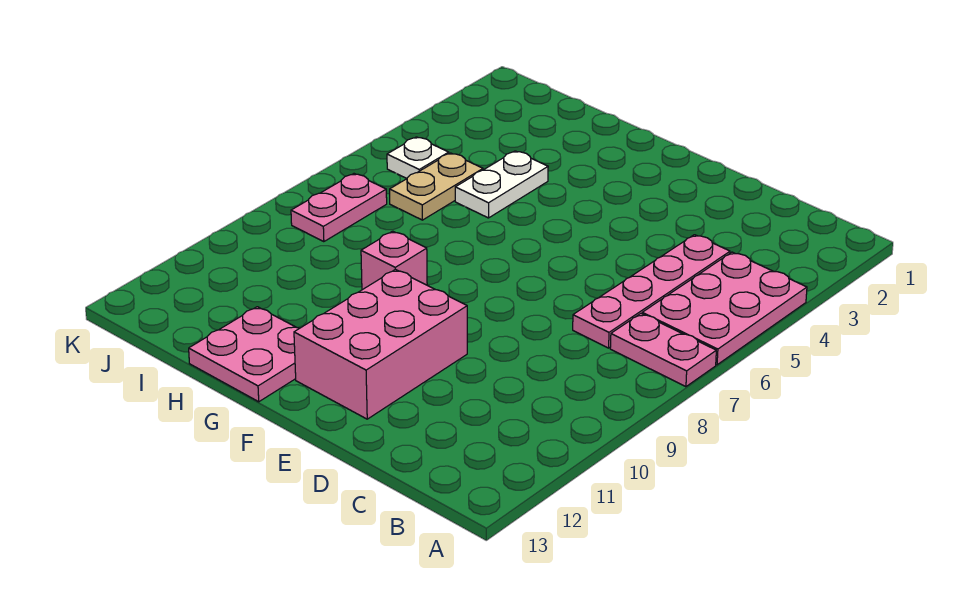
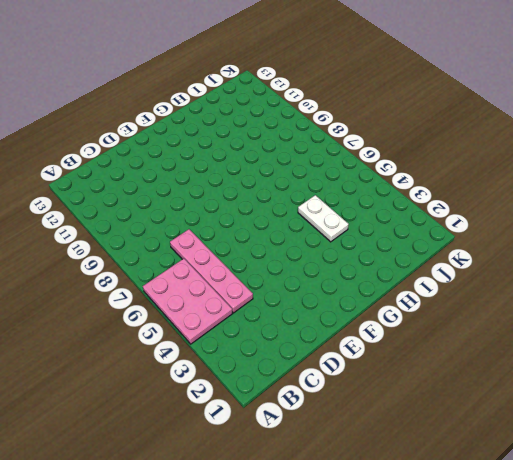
none -> pink 1x2 plate [610,314,716,387]
none -> pink 2x3 brick [294,269,467,419]

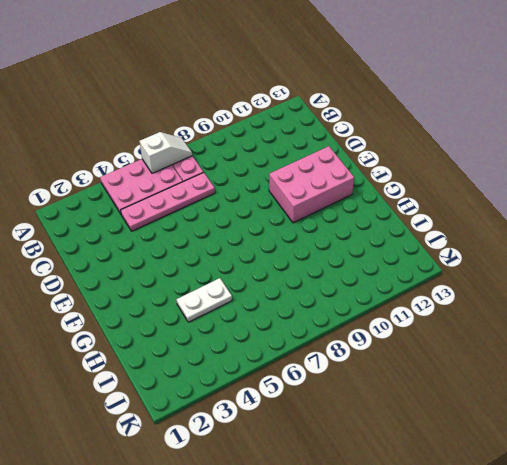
white 1x2 slope [140,132,192,173] -> none
none -> pink 1x1 brick [361,231,427,290]
none -> pink 2x2 plate [189,307,299,402]

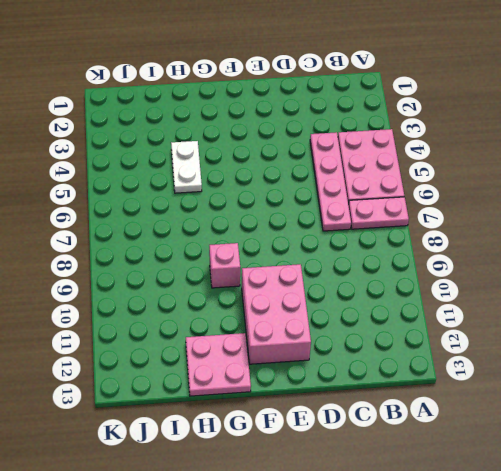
none -> tan 1x2 plate [390,153,483,220]
none -> white 1x1 plate [387,137,449,178]

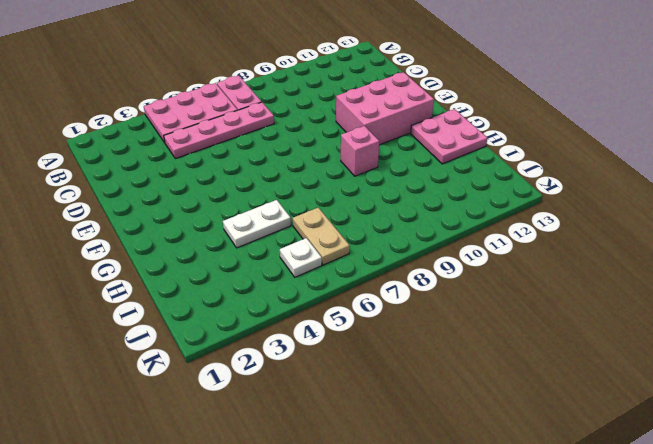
tan 1x2 plate [293,208,350,265] -> tan 1x2 plate turned to [390,153,483,220]
none -> pink 1x2 plate [291,174,387,242]

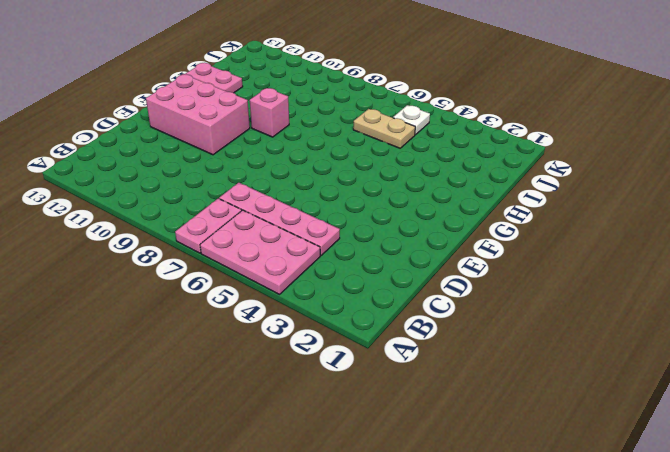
none -> white 1x2 plate [455,151,548,218]
none -> pink 1x2 plate [291,174,387,242]

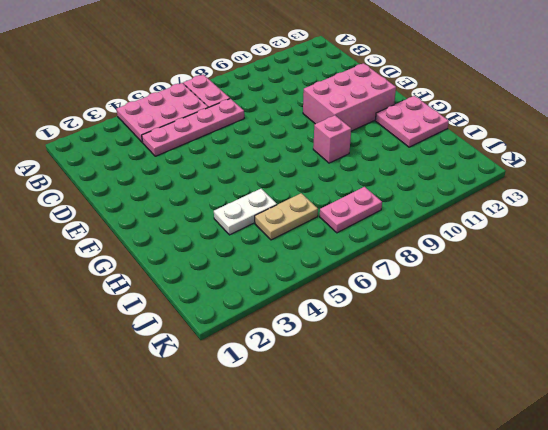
none -> white 1x1 plate [387,137,449,178]

